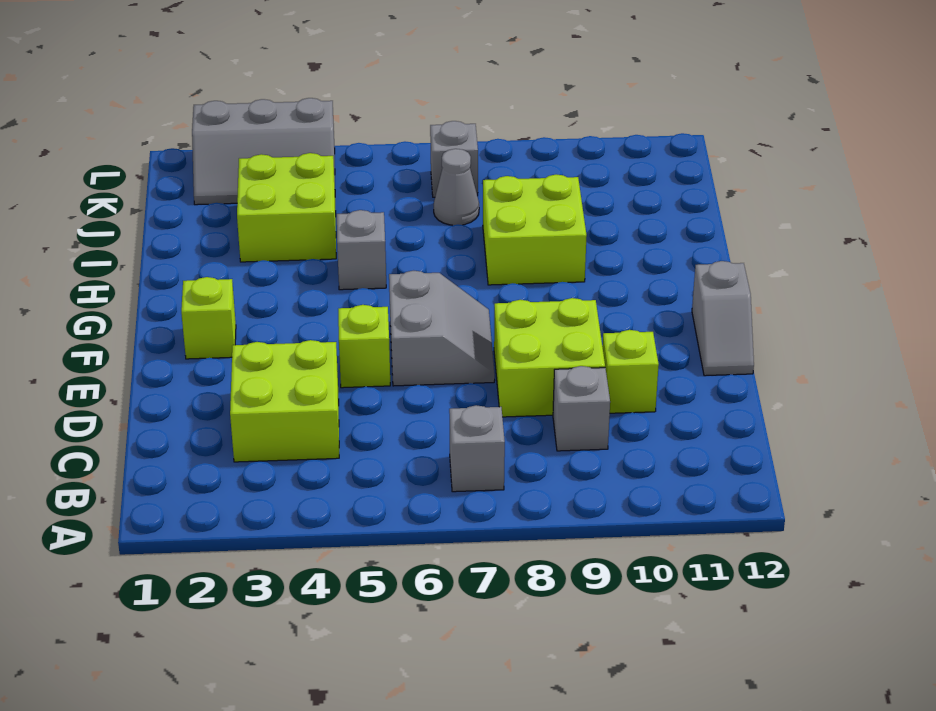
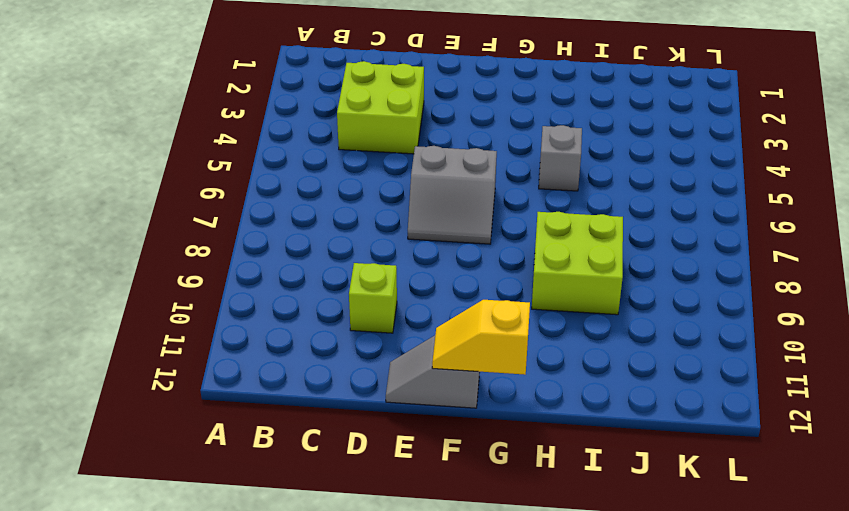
yellow 1x2 slope [432,300,530,375] -> none
none -> grey 1x1 brick [449,405,505,492]
none -> grey 1x1 brick [553,366,610,451]
none -> lime 2x2 brick [494,298,605,417]

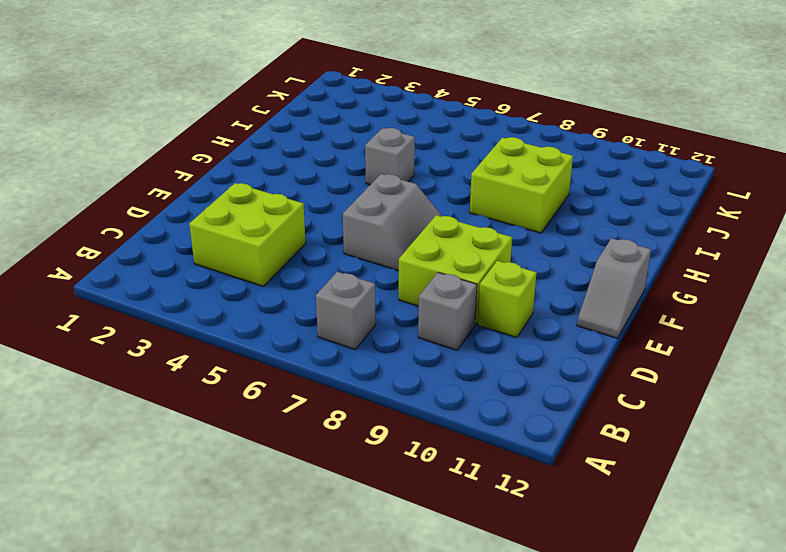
none -> lime 1x1 brick [338,305,390,388]
none -> lime 1x1 brick [181,277,236,359]
none -> lime 2x2 brick [237,153,336,262]

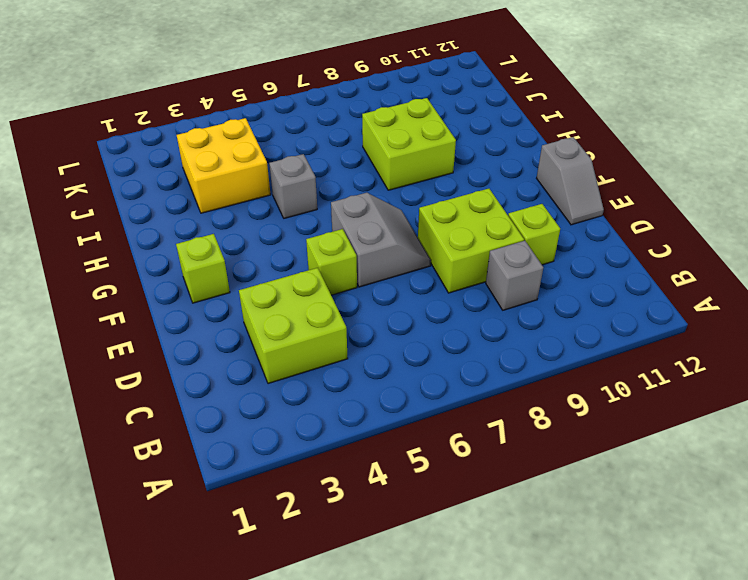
yellow 2x2 brick [177,118,271,213] -> lime 2x2 brick [237,153,336,262]
none -> grey 1x1 brick [449,405,505,492]
none -> grey 1x1 cone [434,149,479,225]
none -> grey 2x3 slope [192,98,335,205]

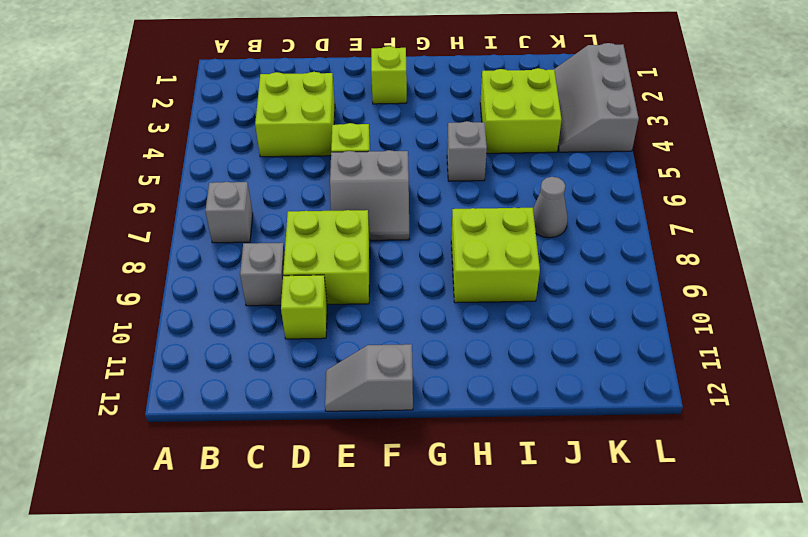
none -> grey 1x1 brick [430,121,478,197]

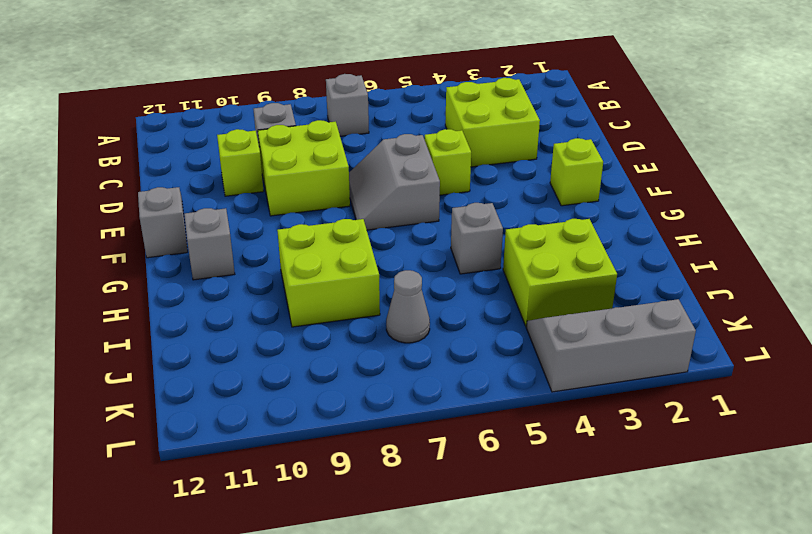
grey 1x1 brick [184,208,235,280] -> grey 1x1 brick moved to [430,121,478,197]

